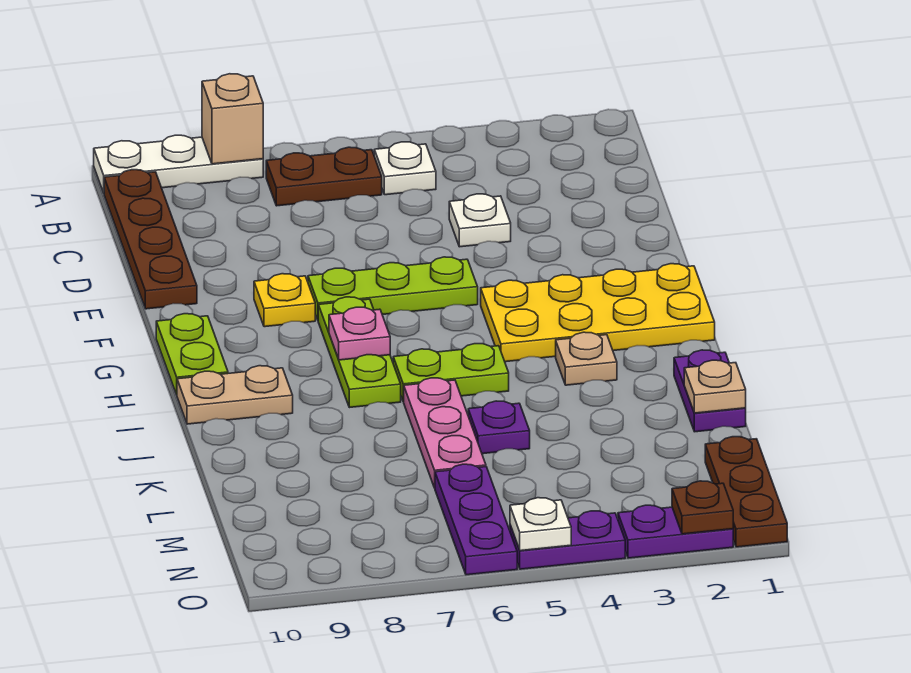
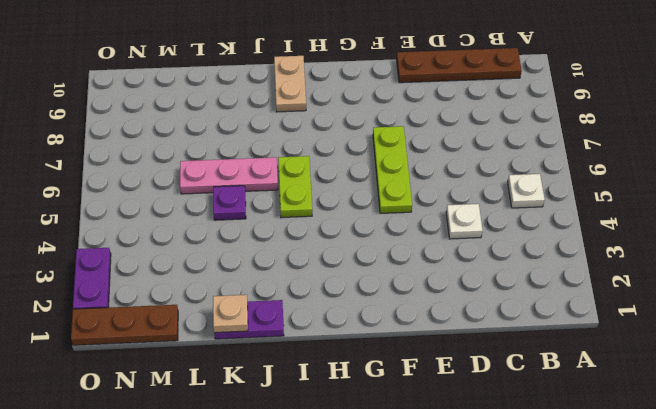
none -> white 1x3 plate [94,135,263,193]
none -> brown 1x2 plate [266,147,382,206]
none -> yellow 1x1 plate [254,274,315,327]

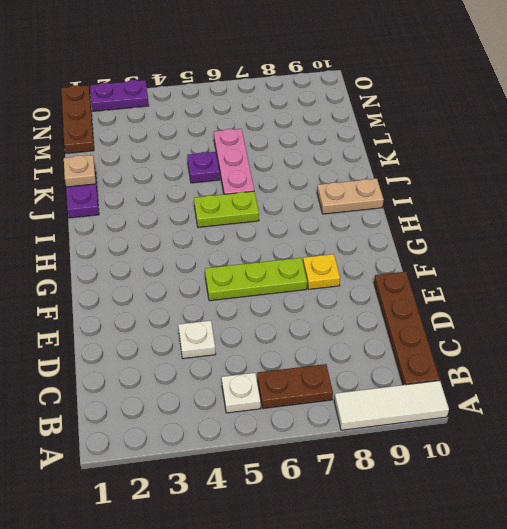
white 1x3 tile [334,380,449,430] -> white 1x3 plate [94,135,263,193]
none -> yellow 2x4 plate [481,264,715,362]
none -> lime 1x3 plate [318,297,401,408]
none -> lime 1x2 plate [156,314,228,395]

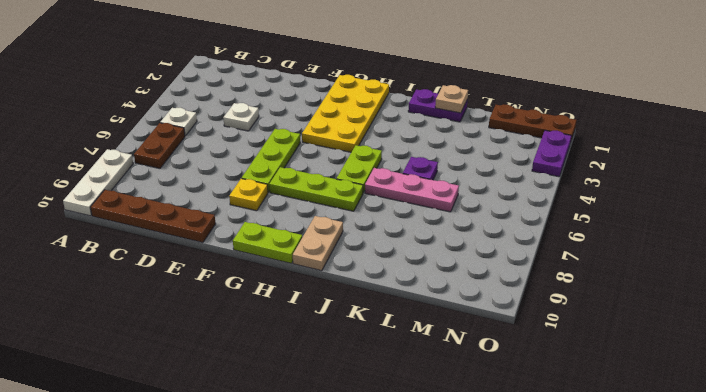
none -> tan 1x1 plate [556,332,617,385]
none -> purple 1x3 plate [435,464,517,575]
none -> purple 1x2 plate [510,511,625,569]

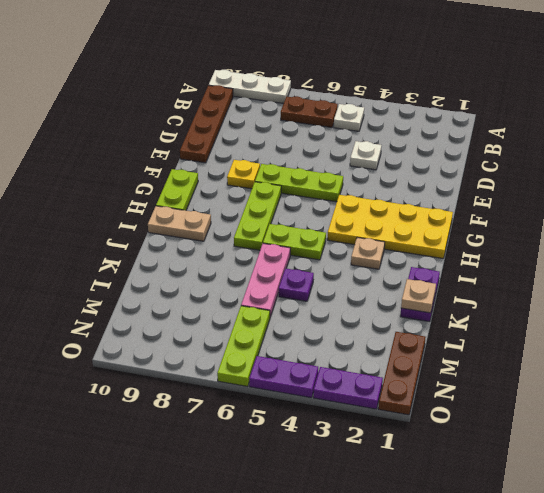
lime 1x3 plate [217,306,270,386] -> purple 1x3 plate [435,464,517,575]
none -> tan 1x1 brick [202,74,263,164]
none -> pink 1x1 plate [329,307,390,360]
none -> brown 1x1 plate [672,481,733,534]

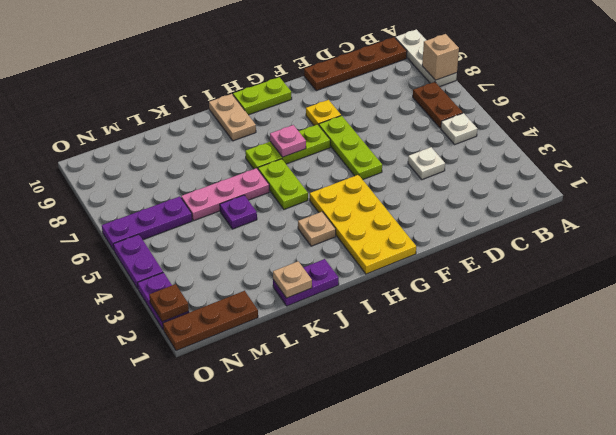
none -> white 1x1 plate [510,498,571,551]

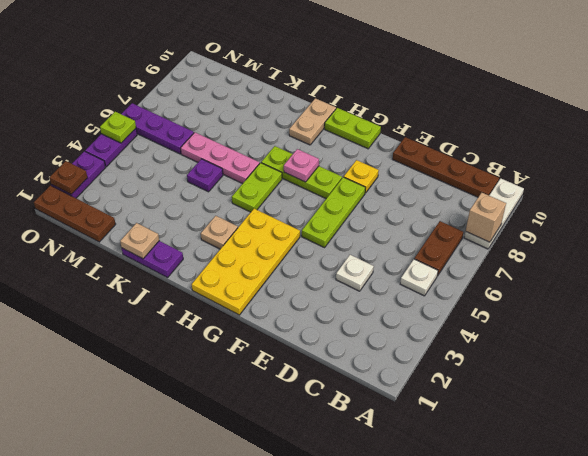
lime 1x1 plate [100,112,136,143] -> white 1x1 plate [510,498,571,551]

